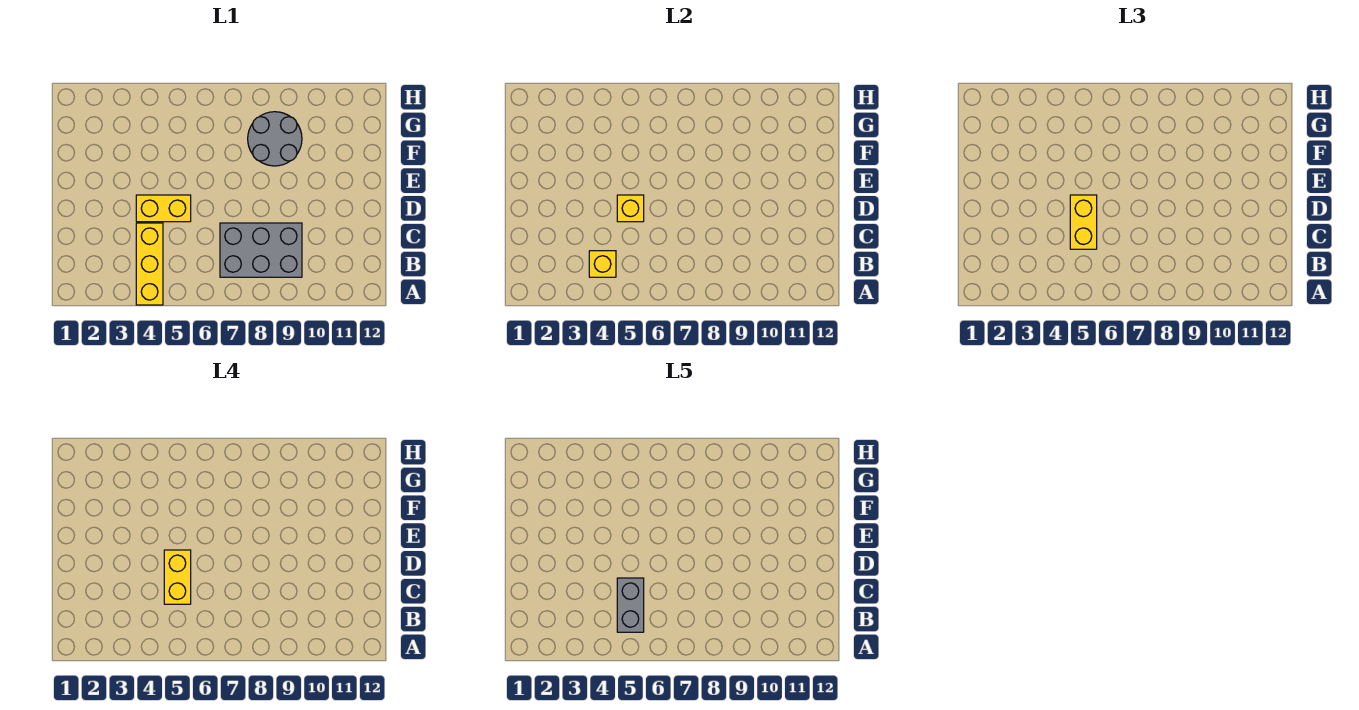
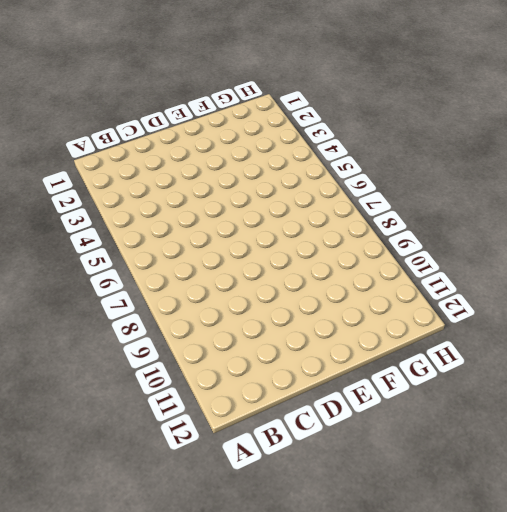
none -> yellow 1x3 brick [136,223,163,305]
none -> grey 2x3 brick [220,223,302,277]

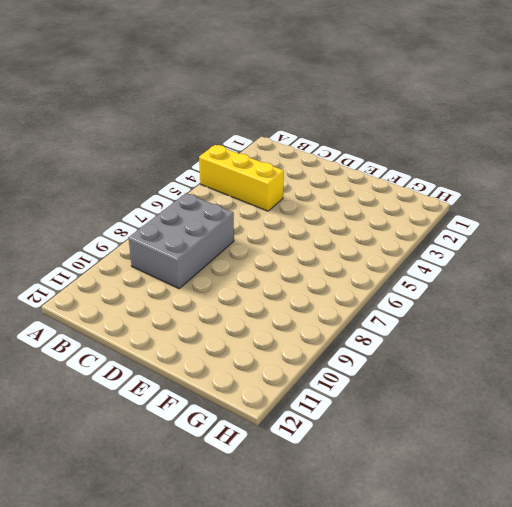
none -> yellow 1x2 brick [136,195,191,222]
none -> grey 2x2 round brick [248,112,302,166]

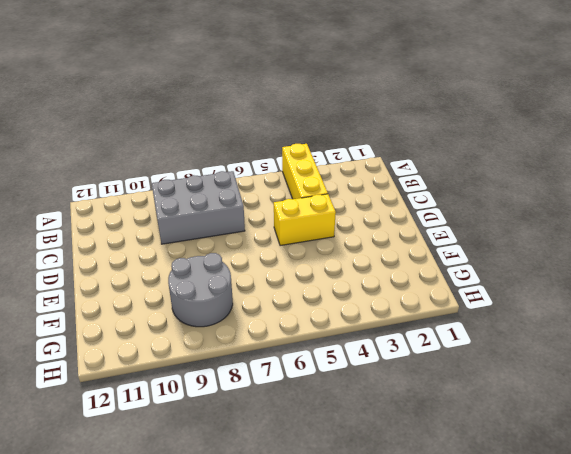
none -> yellow 1x1 brick [589,251,616,277]
none -> yellow 1x1 brick [617,195,644,222]

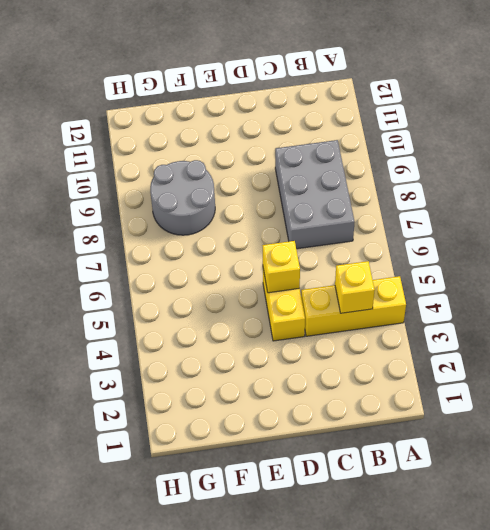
none -> yellow 1x2 brick [1070,195,1097,249]
none -> yellow 1x2 brick [164,550,191,604]

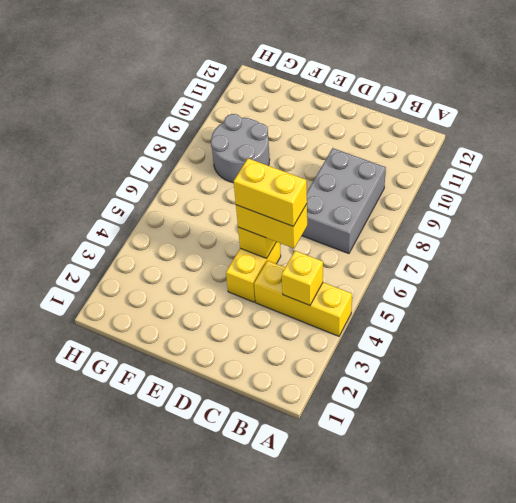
none -> grey 1x2 brick [617,578,644,632]

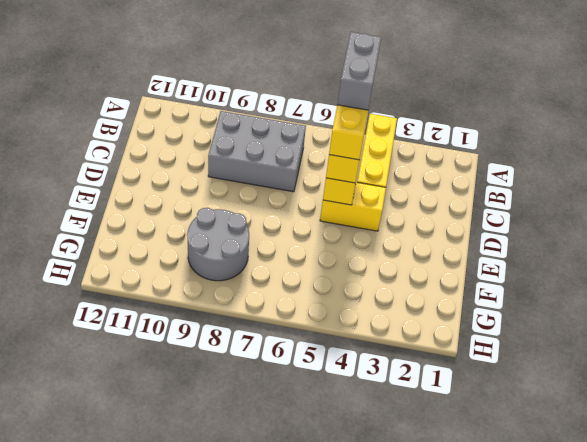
none -> yellow 1x1 brick [589,251,616,277]

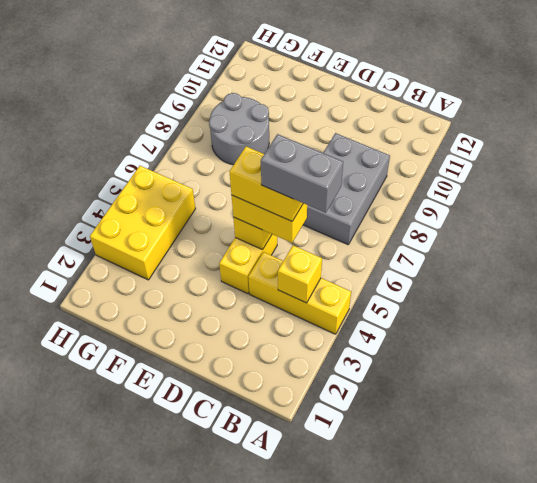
yellow 2x3 brick [90,166,196,280] -> none

